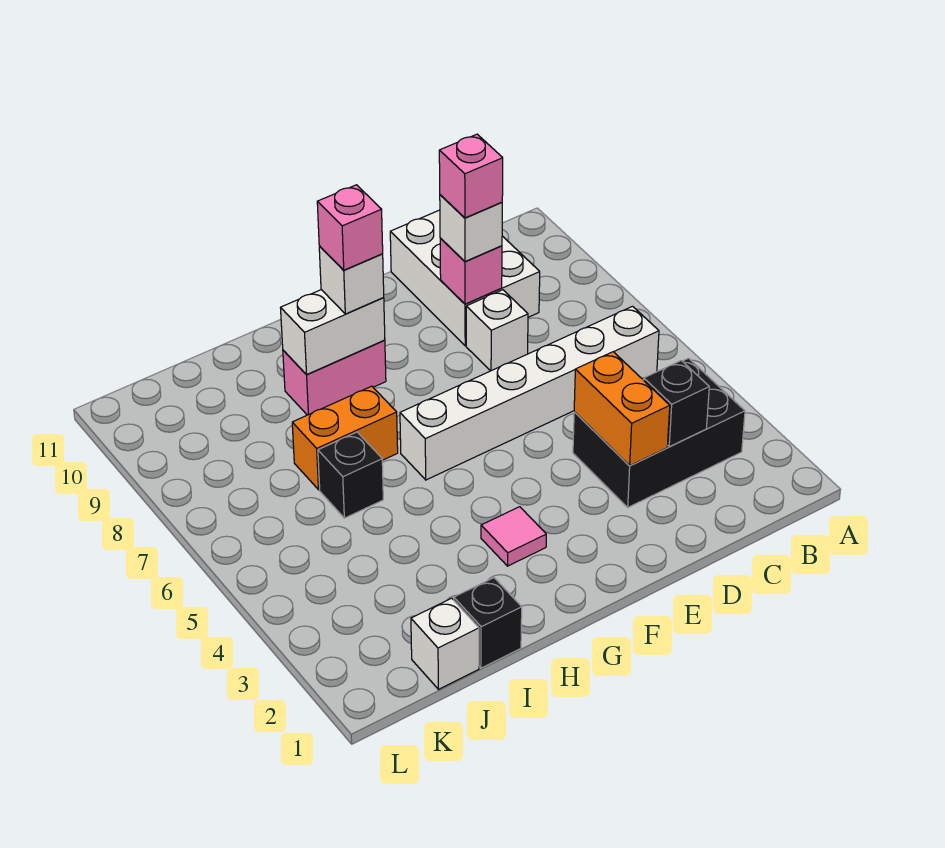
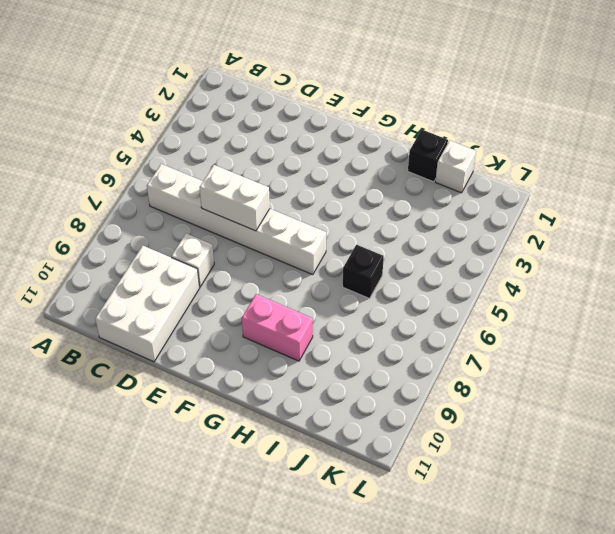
white 1x2 brick [199,165,270,231] -> white 1x2 brick moved to [281,290,385,375]
none -> black 2x3 brick [573,358,745,507]
none -> pink 1x1 tile [481,507,546,566]
none -> orange 1x2 brick [292,386,398,490]

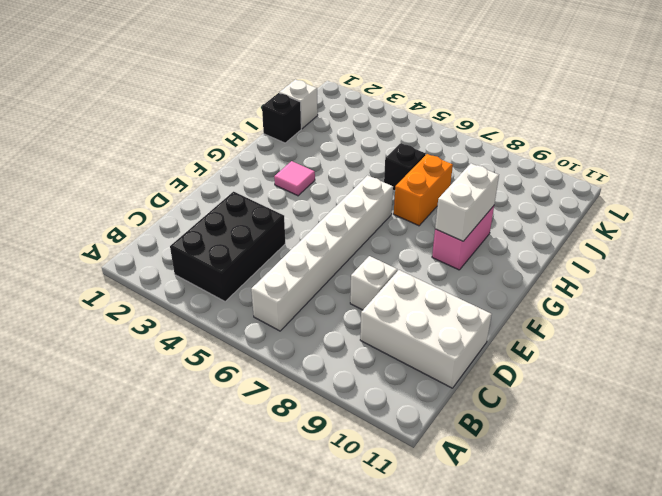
none -> black 1x1 brick [644,361,709,447]
none -> orange 1x2 brick [574,352,670,466]
none -> pink 1x1 brick [440,238,502,304]

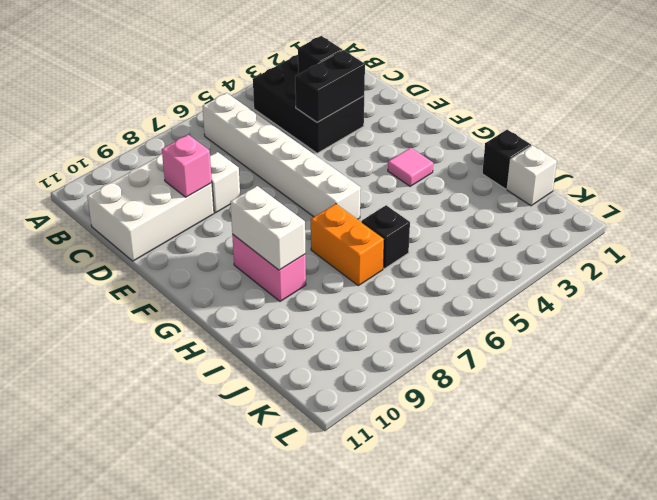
black 1x2 brick [295,50,365,122] -> orange 1x2 brick [574,352,670,466]
none -> white 1x1 brick [440,195,502,262]
none -> white 1x1 brick [319,246,384,314]
none -> pink 1x1 brick [439,134,503,218]

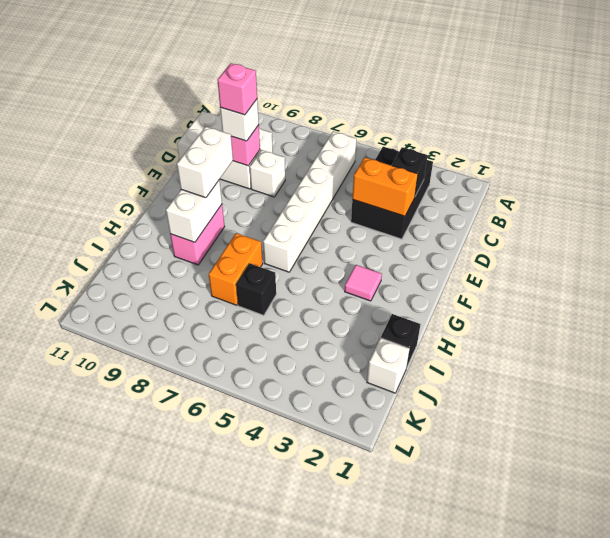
white 1x2 brick [177,127,233,198] -> white 1x1 brick [319,246,384,314]
none -> pink 1x1 brick [317,185,383,270]

